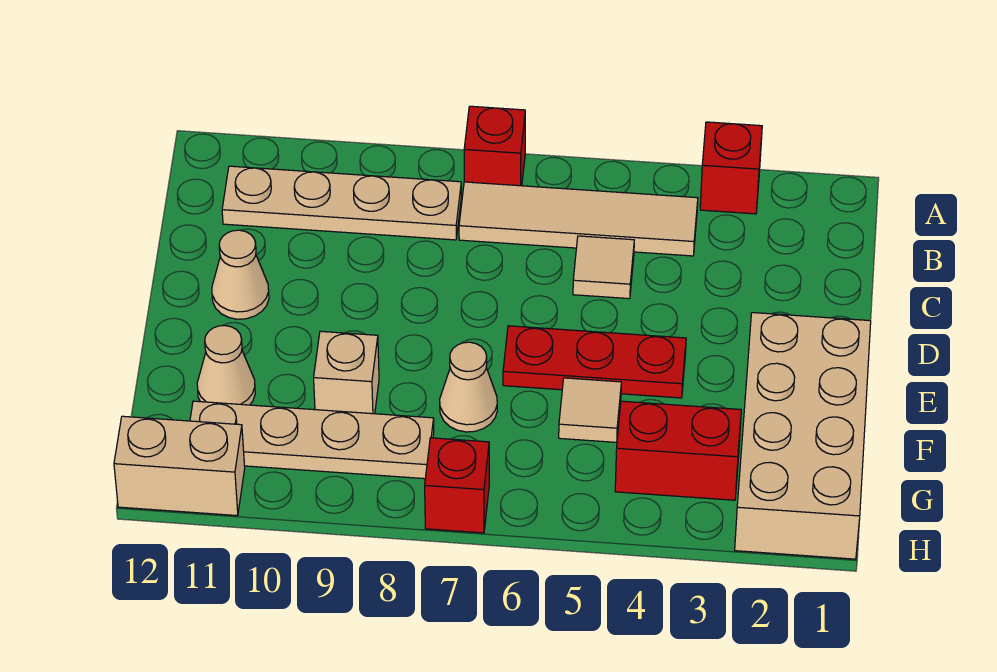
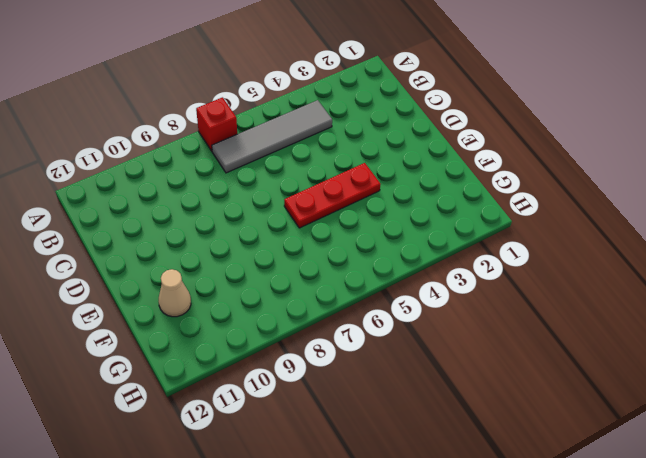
grey 1x4 tile [212,100,332,173] -> tan 1x4 tile [459,182,698,256]
none -> red 1x1 brick [700,122,762,214]
none -> tan 1x4 plate [222,166,461,240]
none -> tan 1x1 tile [573,236,634,299]

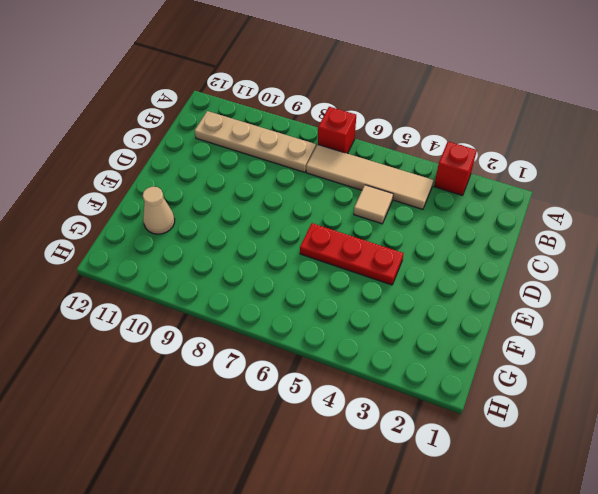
none -> tan 1x1 cone [212,230,269,319]
none -> tan 2x4 brick [735,313,871,559]
none -> tan 1x1 tile [559,378,621,442]

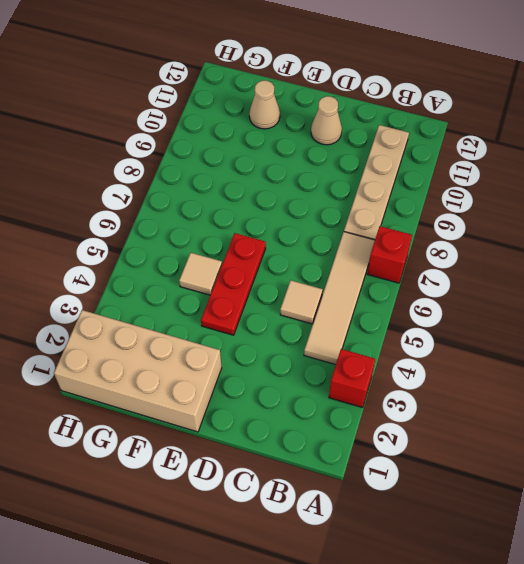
none -> tan 1x1 cone [440,342,497,432]
none -> tan 1x1 brick [314,331,379,414]
none -> red 1x2 brick [615,401,741,500]

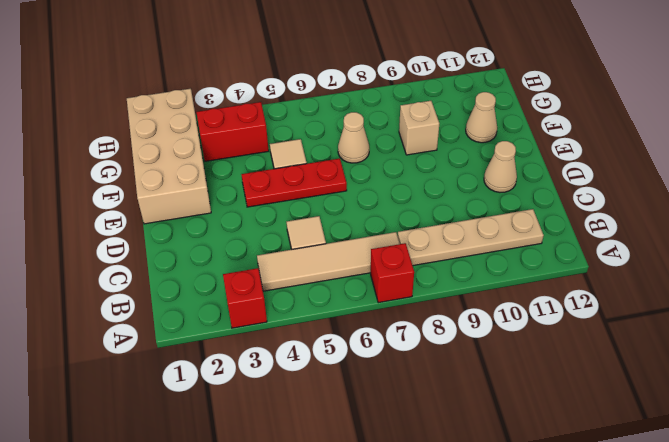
none -> tan 1x4 plate [190,401,434,479]
none -> red 1x1 brick [425,438,489,533]
none -> tan 1x2 brick [114,416,245,516]

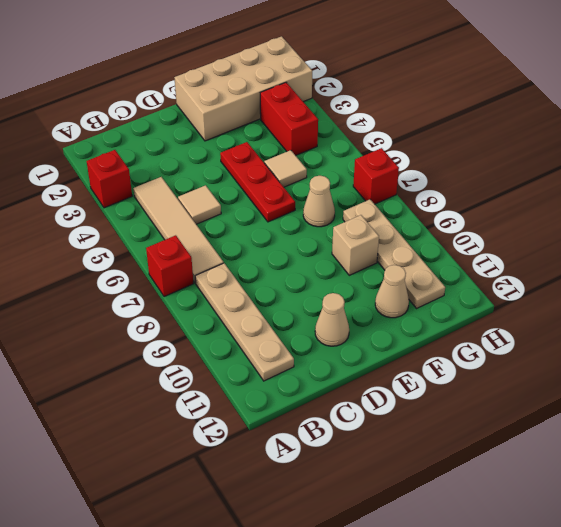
none -> tan 1x2 brick [114,416,245,516]

